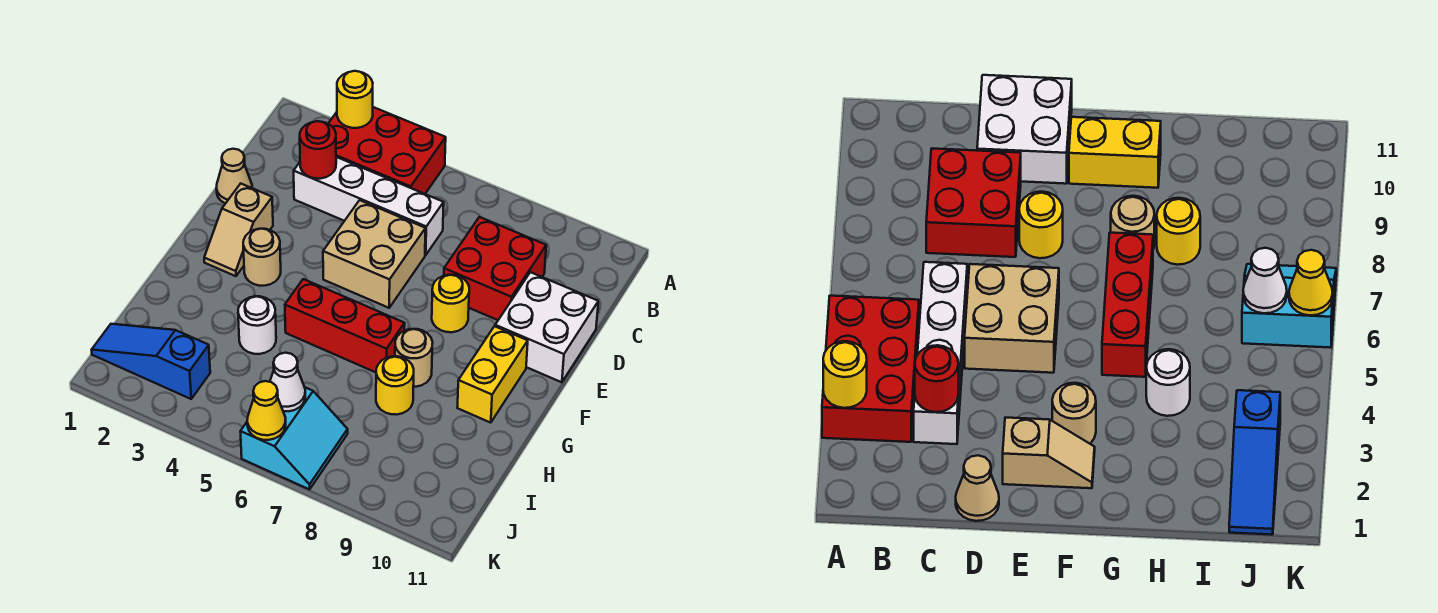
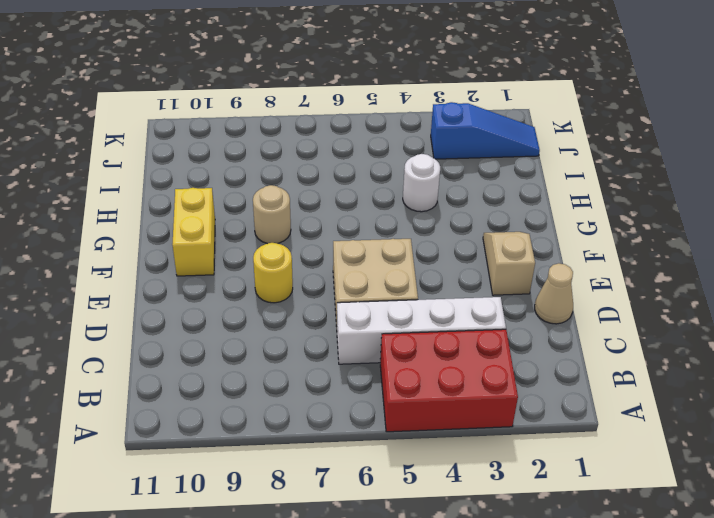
none -> red 2x2 brick [444,217,546,320]
none -> white 2x2 brick [495,272,598,382]
none -> tan 1x1 round brick [243,229,281,286]

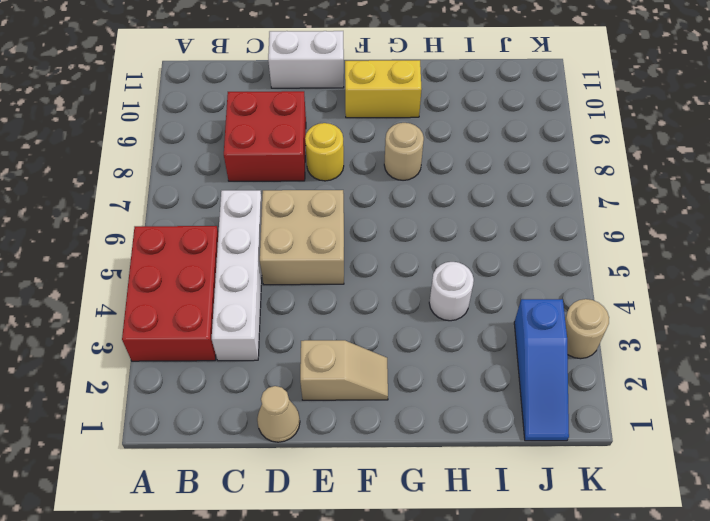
white 1x2 brick [268,31,344,88] -> white 2x2 brick [495,272,598,382]
tan 1x1 round brick [565,299,609,359] -> tan 1x1 round brick moved to [243,229,281,286]
none -> red 1x3 brick [285,279,405,372]
none -> yellow 1x1 round brick [376,356,414,415]
none -> cyan 2x2 slope [240,387,348,489]

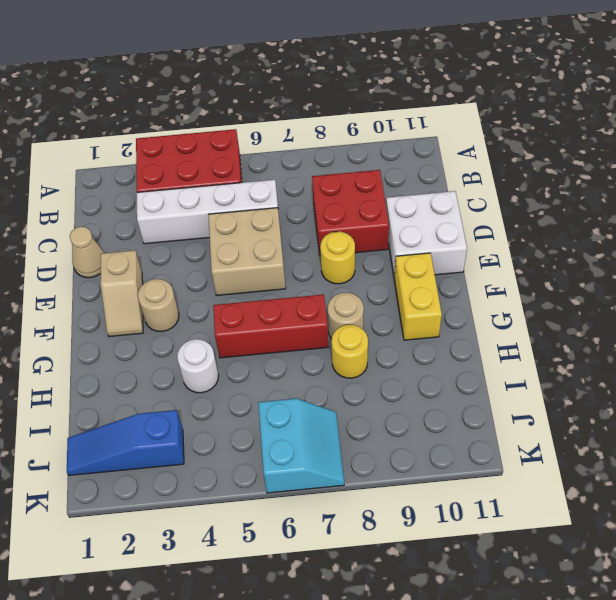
none -> yellow 1x1 round brick [337,71,373,128]
none -> red 1x1 round brick [300,121,336,179]
none -> white 1x1 cone [270,353,305,411]

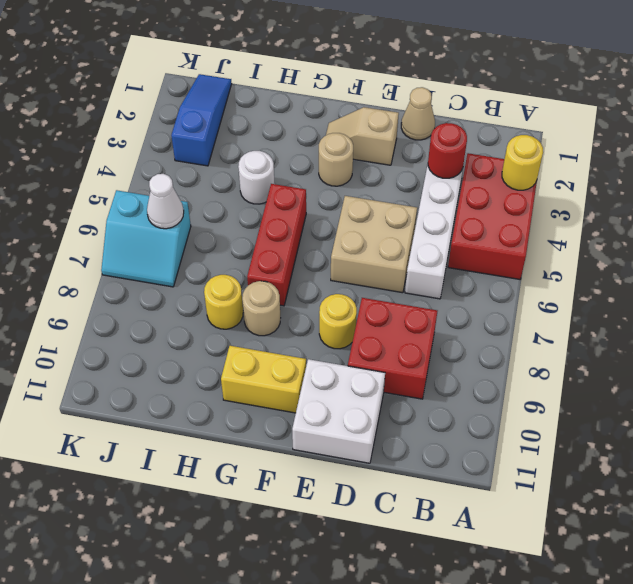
none -> yellow 1x1 cone [247,381,286,440]

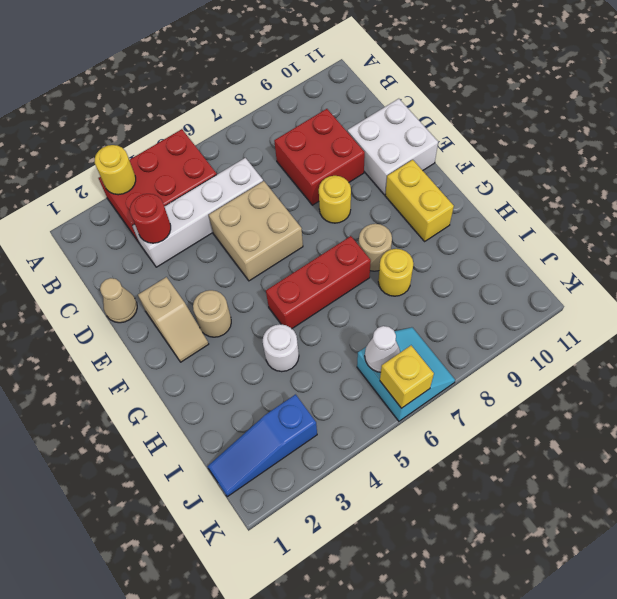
yellow 1x1 brick [380,346,434,408] -> yellow 1x1 cone [247,381,286,440]

